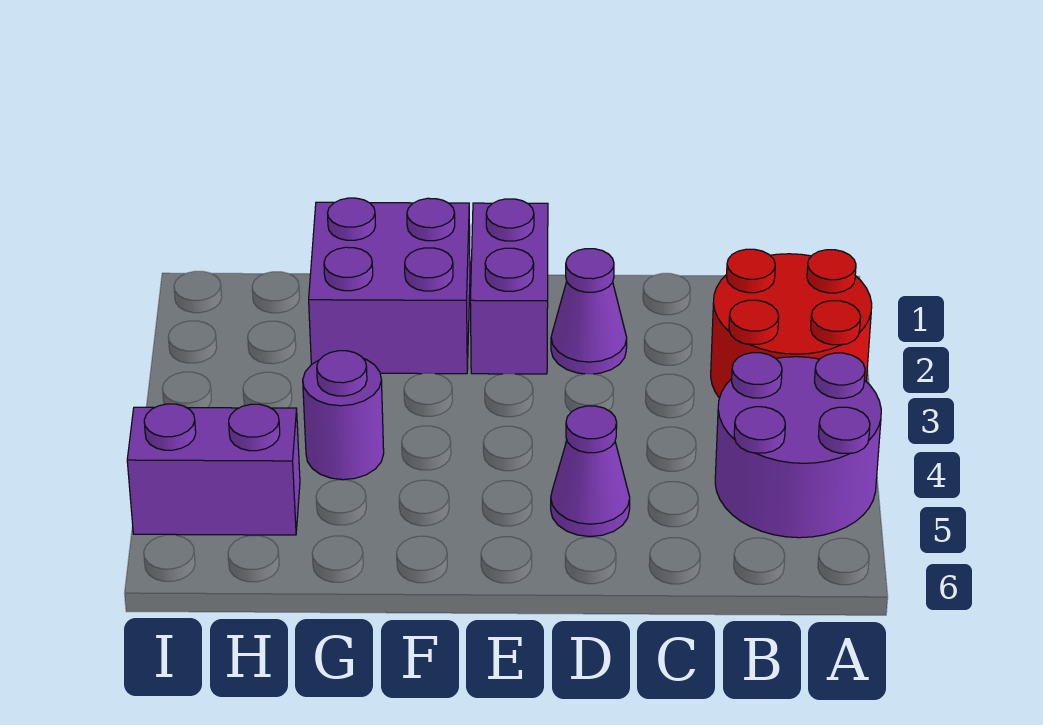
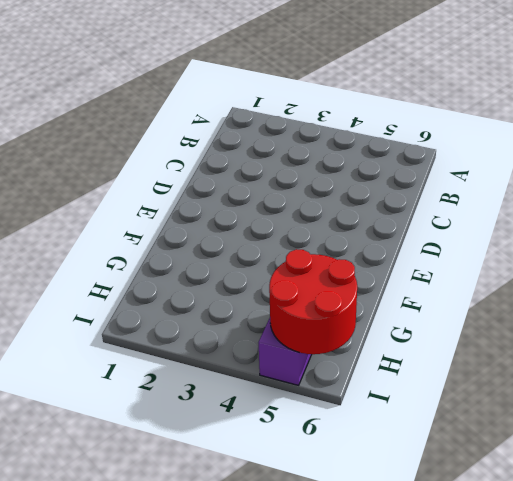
red 2x2 round brick [269,249,357,354] -> red 2x2 round brick moved to [711,249,872,398]
none -> purple 2x2 round brick [715,353,881,538]
none -> purple 1x1 cone [551,249,627,374]

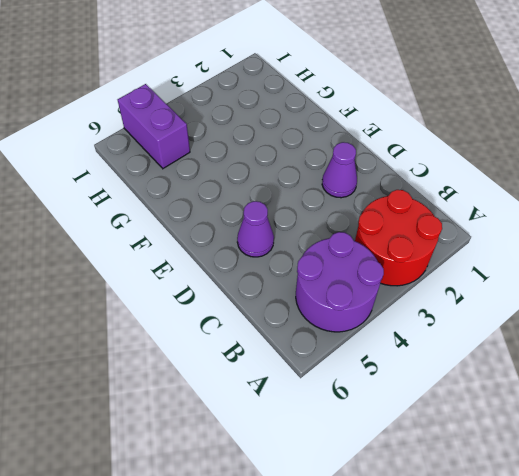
none -> purple 1x2 brick [470,199,548,374]
none -> purple 2x2 brick [309,198,470,374]

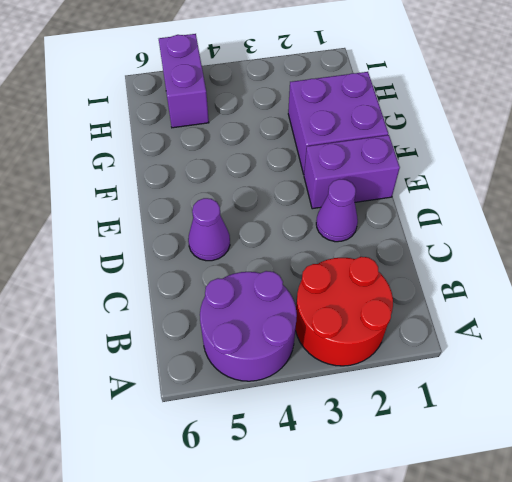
none -> purple 1x1 round brick [303,351,384,480]

